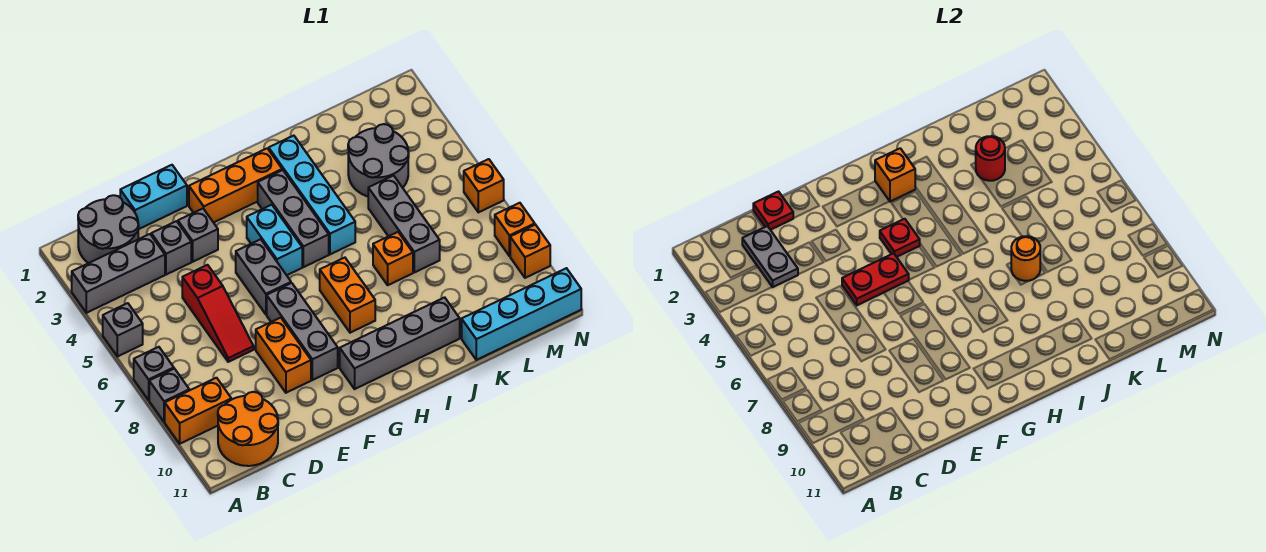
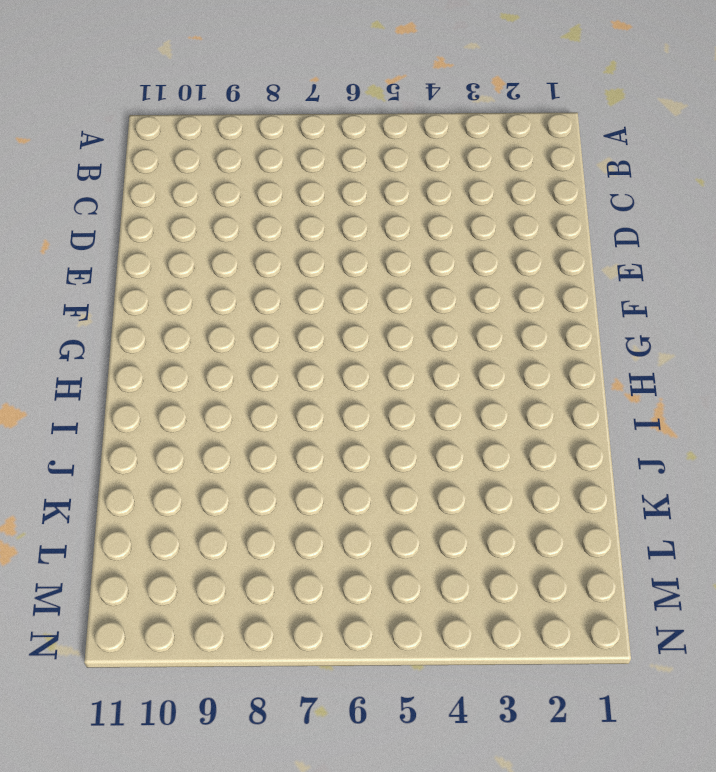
none -> grey 1x3 brick [72,234,165,313]
none -> grey 1x1 brick [103,303,143,357]
none -> grey 1x1 brick [134,347,174,400]
none -> grey 1x1 brick [149,369,189,422]

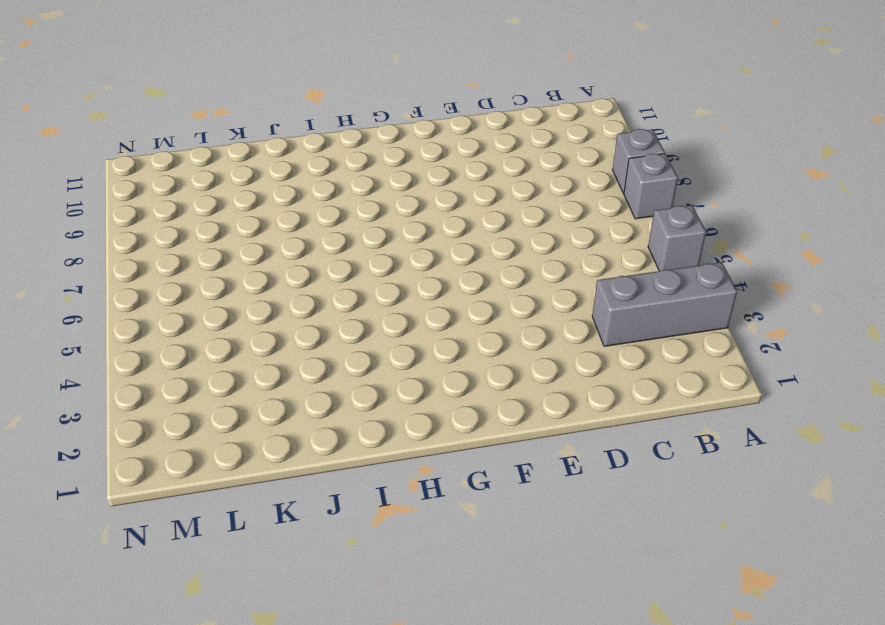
none -> orange 1x2 brick [165,378,231,444]
none -> grey 2x2 round brick [78,195,139,263]
none -> orange 2x2 round brick [218,392,278,466]
none -> cyan 1x2 brick [120,165,187,229]

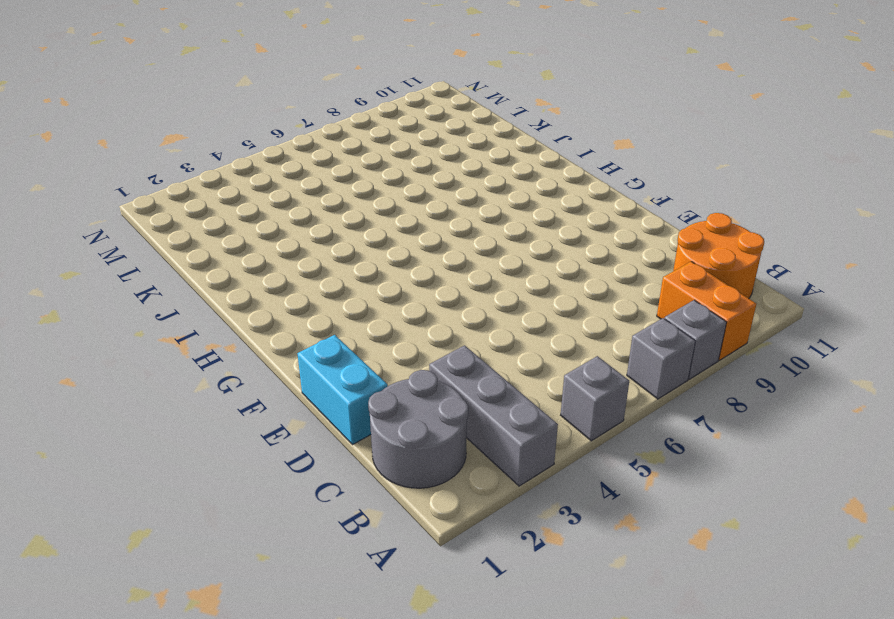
none -> grey 1x1 brick [151,221,191,275]
none -> red 1x3 slope [182,265,254,362]
none -> grey 1x1 brick [178,209,218,262]
none -> orange 1x2 brick [256,318,311,393]

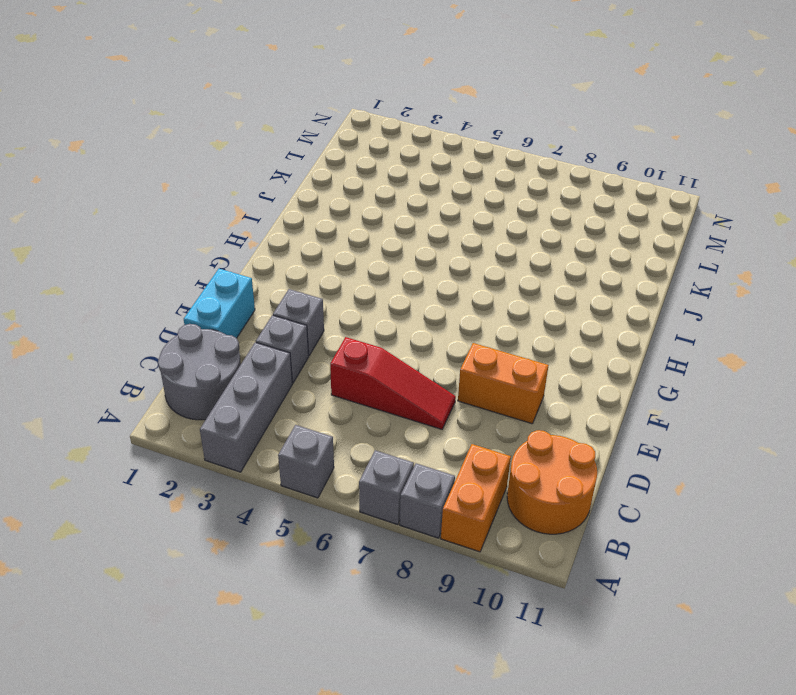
none -> orange 1x3 brick [189,148,282,223]
none -> grey 1x2 brick [236,239,291,314]
none -> grey 1x3 brick [267,283,338,380]
none -> cyan 1x2 brick [247,205,302,275]

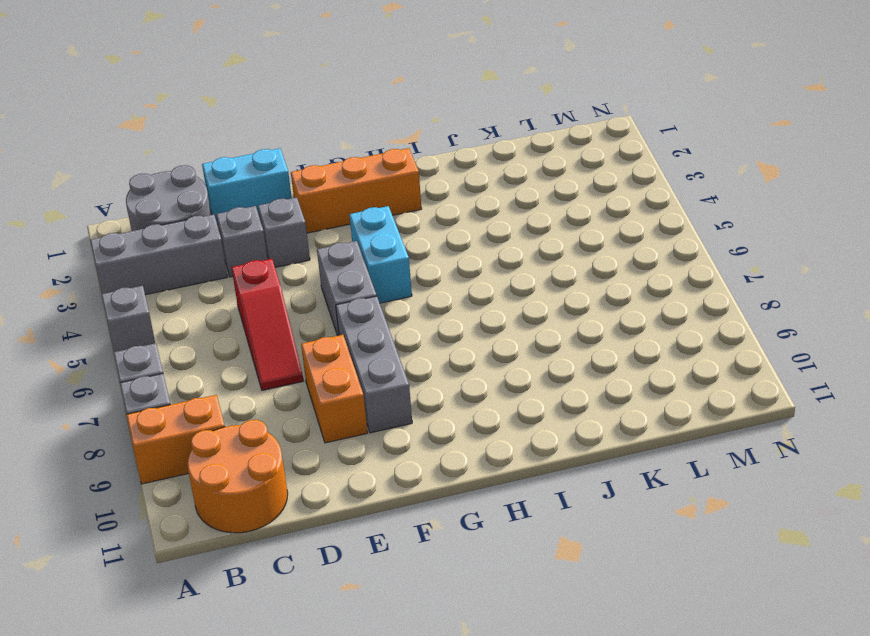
none -> grey 1x4 brick [340,297,460,389]
none -> grey 1x3 brick [258,170,329,267]
none -> orange 1x2 brick [320,258,375,333]
none -> cyan 1x4 brick [269,136,355,254]

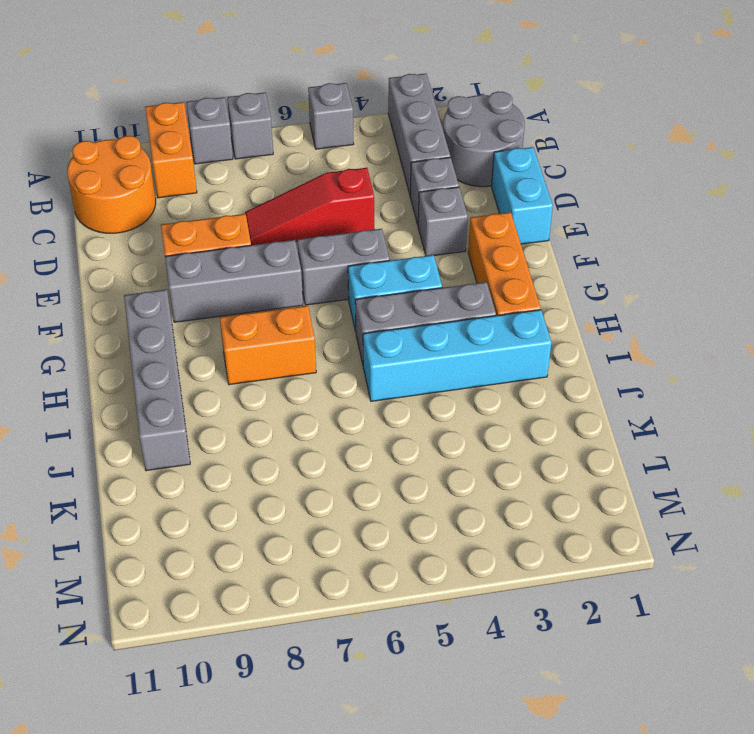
none -> orange 1x1 brick [373,232,413,285]
none -> grey 2x2 round brick [348,124,409,196]
none -> grey 1x3 brick [368,176,440,272]
none -> cyan 1x4 brick [462,268,581,360]

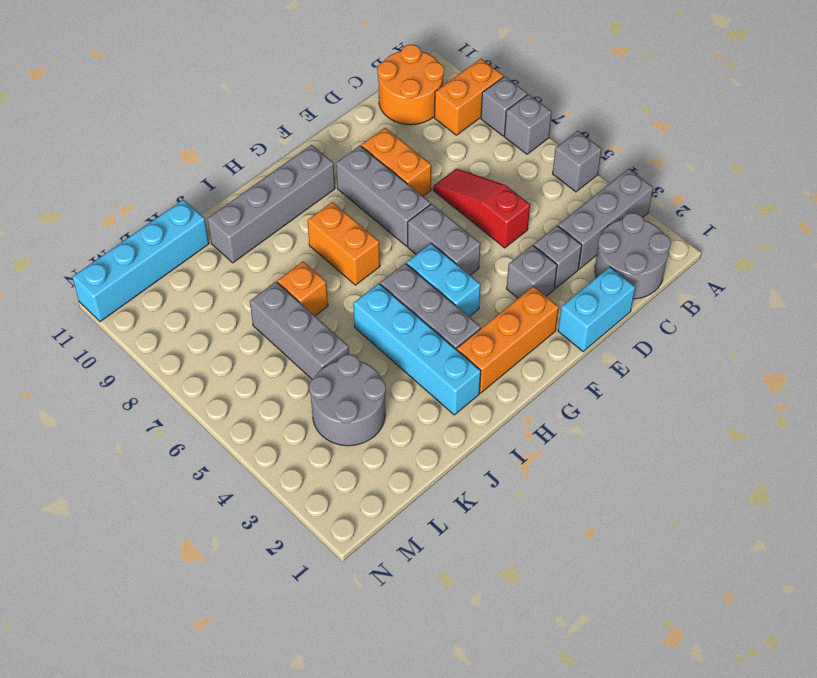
none -> orange 1x1 brick [464,159,504,212]
none -> orange 1x1 brick [495,203,535,256]
none -> orange 1x1 brick [510,225,550,278]
none -> grey 1x2 plate [742,226,798,287]

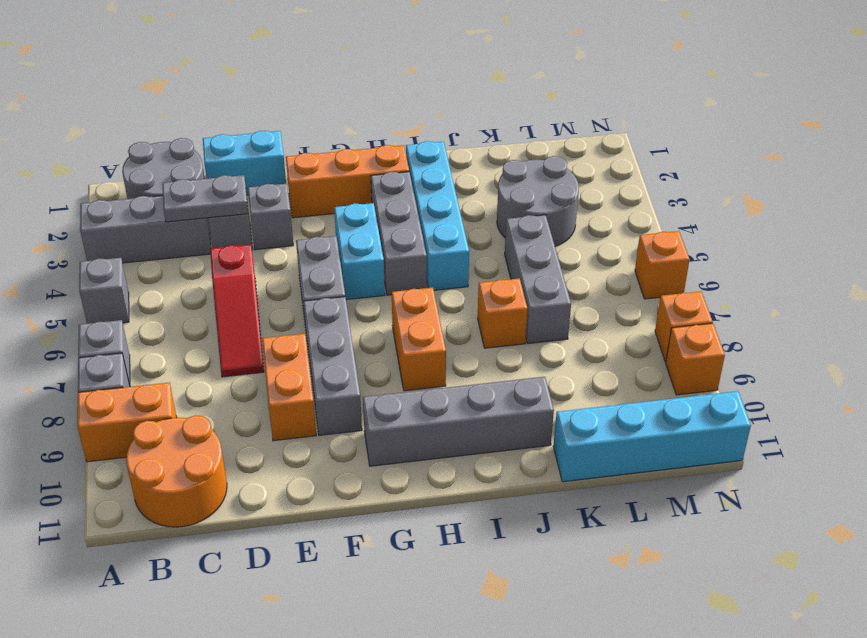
grey 1x2 plate [162,175,248,222] -> grey 1x2 plate turned to [742,226,798,287]
none -> red 1x1 plate [753,192,793,230]
none -> red 1x2 plate [842,253,909,305]
none -> red 1x1 plate [880,219,920,257]
none -> orange 1x1 brick [875,148,915,202]

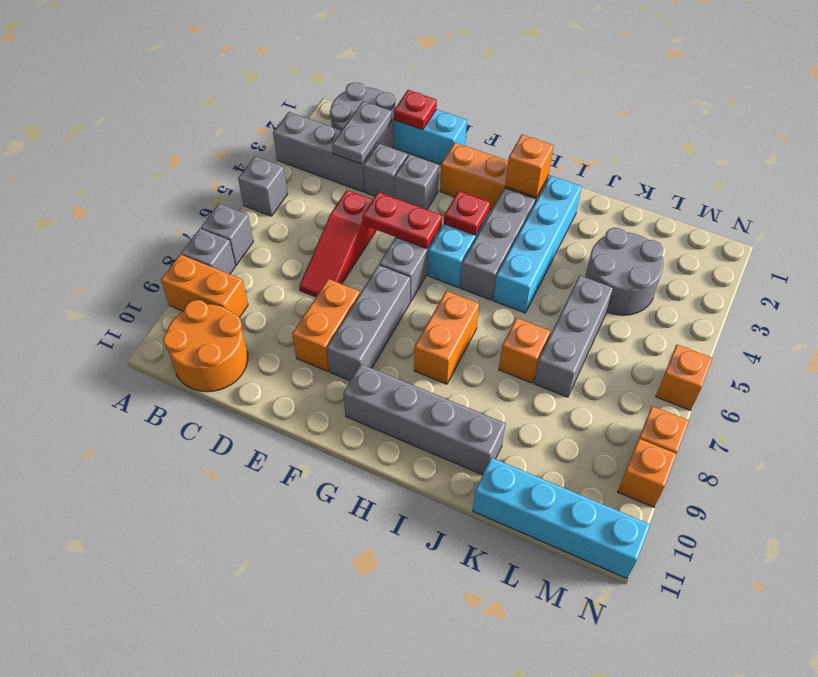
none -> orange 1x1 round brick [1011,236,1040,281]
none -> red 1x1 round brick [976,136,1005,181]

